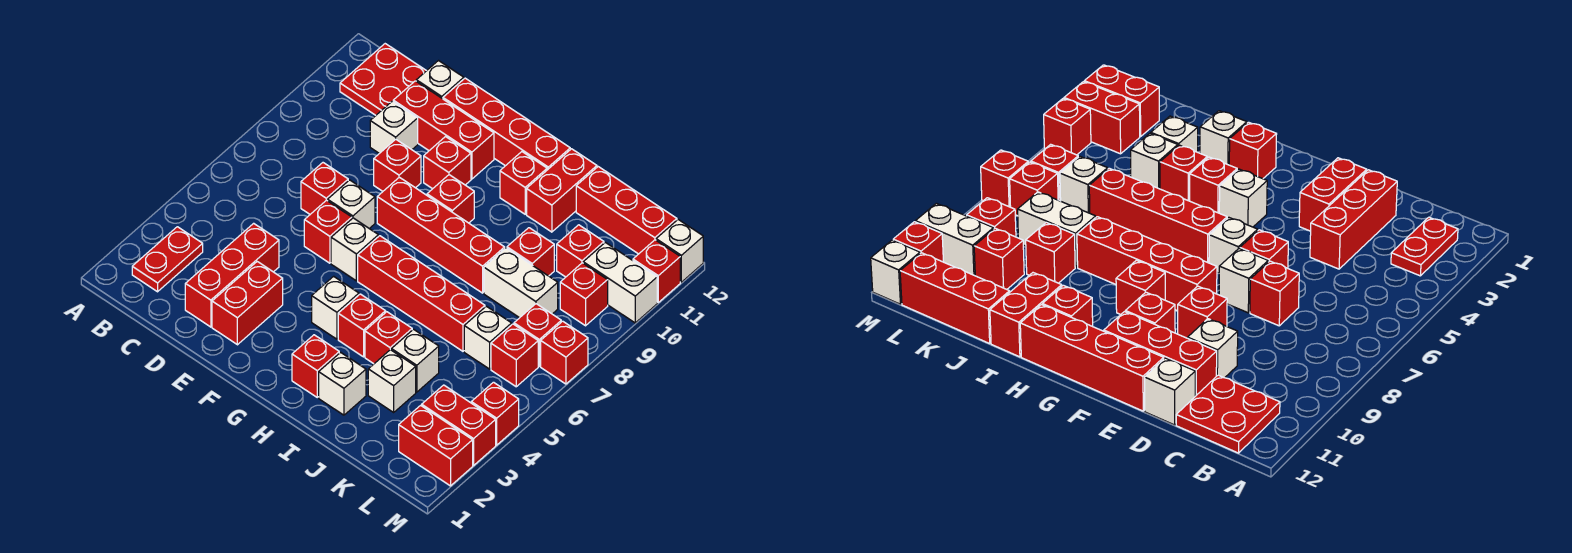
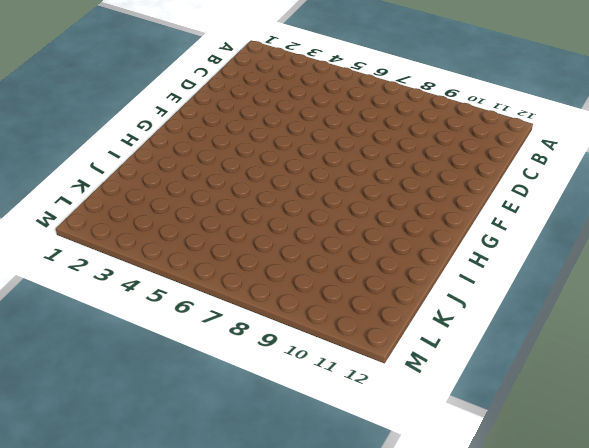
none -> red 1x2 plate [132,227,203,292]
none -> red 2x2 plate [340,44,426,115]
none -> red 1x3 brick [185,223,279,327]
none -> red 1x1 brick [301,163,348,214]

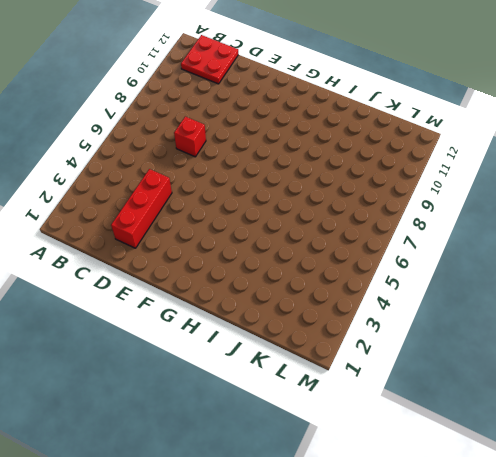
none -> red 1x2 plate [132,227,203,292]
none -> white 1x1 brick [370,101,418,153]
none -> red 1x3 brick [393,81,494,179]
none -> white 1x1 brick [416,61,464,99]

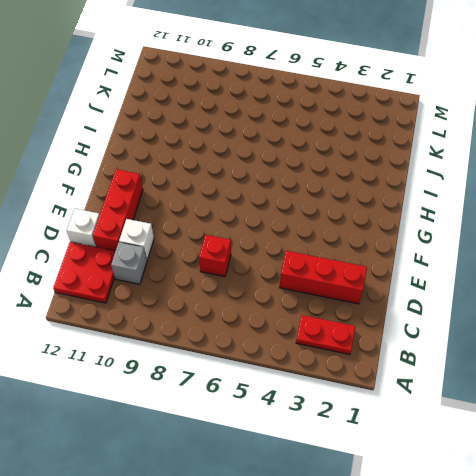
grey 1x1 brick [111,242,147,284] -> none
none -> red 1x2 brick [212,262,283,345]
none -> red 1x1 brick [304,200,352,263]
none -> white 1x1 brick [328,180,375,229]
none -> red 1x1 brick [374,139,421,191]

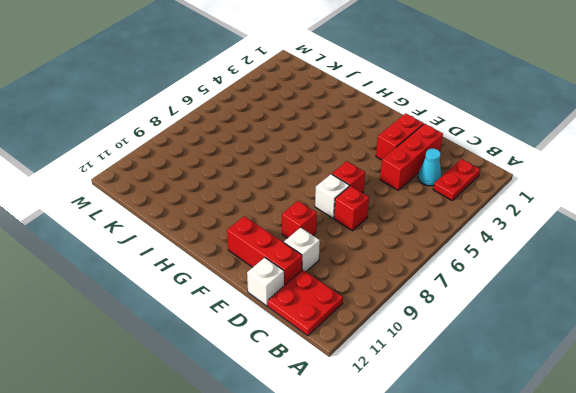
cyan 1x1 cone [418,149,442,186] -> none
none -> red 1x4 brick [443,78,570,170]
none -> white 1x1 brick [331,218,378,281]
none -> red 1x4 brick [377,177,505,293]
none -> red 1x1 brick [424,137,471,189]

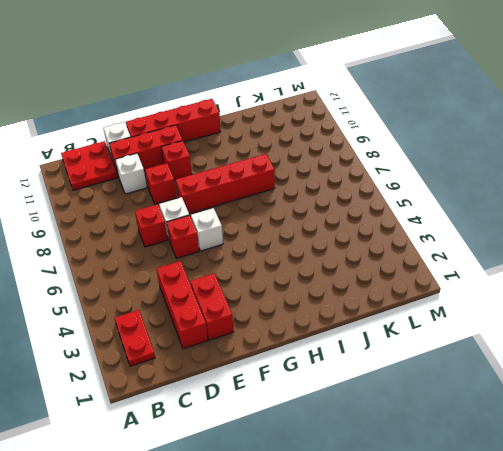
none -> white 1x1 brick [312,276,359,339]
none -> red 1x4 brick [358,236,485,351]
none -> red 1x1 brick [427,175,474,223]
none -> red 1x1 brick [292,335,339,397]

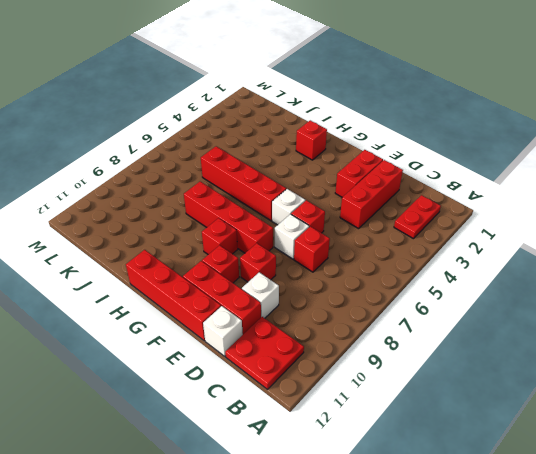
none -> white 1x1 brick [312,276,359,339]
none -> red 1x1 brick [338,294,386,357]
none -> red 1x1 brick [500,152,547,214]
none -> white 1x1 brick [319,352,366,415]

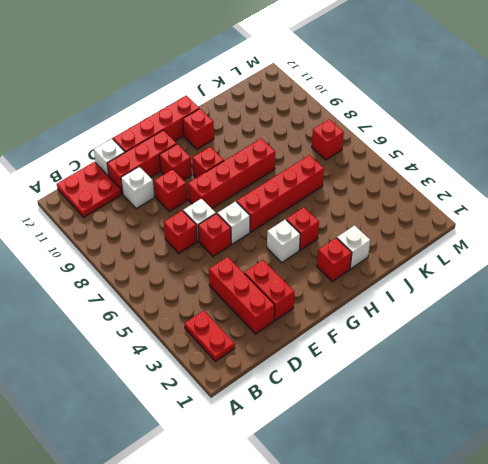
none -> red 1x1 brick [365,312,412,364]
none -> red 1x2 brick [527,149,597,232]
none -> white 1x1 brick [368,350,416,412]
none -> white 1x1 brick [391,329,439,392]

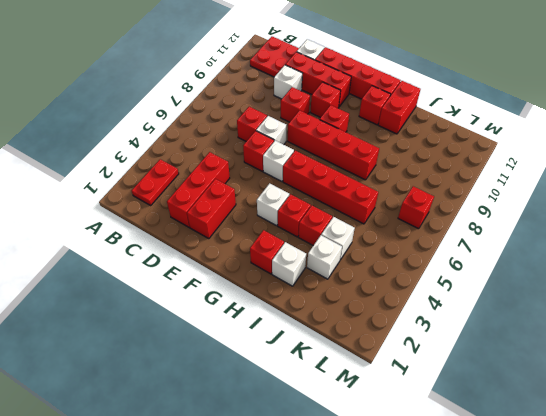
none -> white 1x2 brick [484,248,558,318]
none -> red 1x1 brick [507,228,554,276]
none -> red 1x3 brick [576,167,677,254]
none -> white 1x1 brick [464,306,512,369]

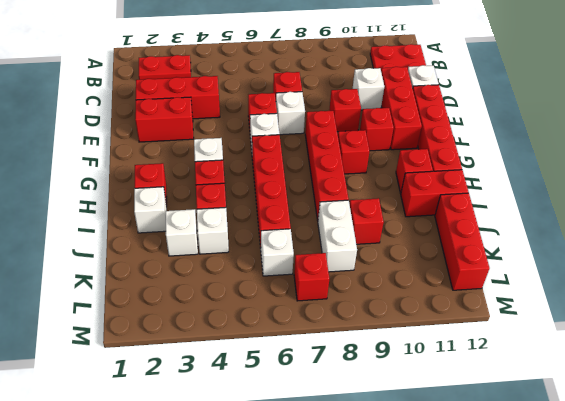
none -> red 1x1 brick [557,225,604,277]
none -> red 1x2 brick [399,405,473,486]
none -> red 1x2 brick [422,385,496,465]
none -> red 1x1 brick [491,324,538,387]

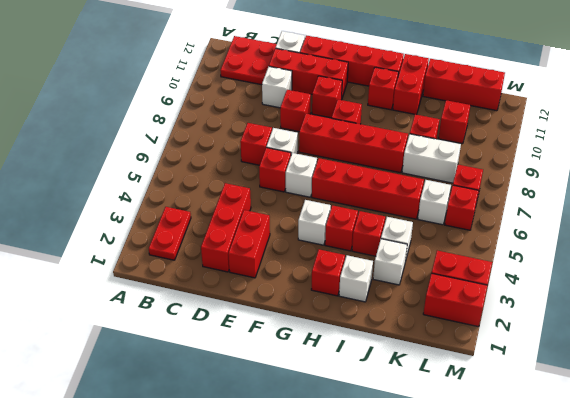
none -> red 1x1 brick [560,263,608,326]
none -> white 1x2 brick [583,242,657,323]
none -> red 1x1 brick [471,382,519,445]
none -> red 1x1 brick [541,321,588,384]

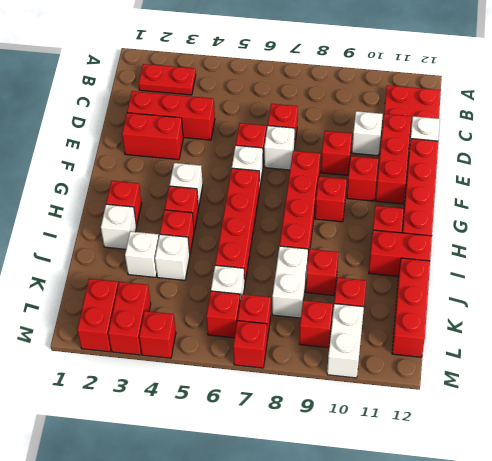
none -> red 1x1 brick [633,240,680,302]
none -> white 1x1 brick [656,220,703,282]

